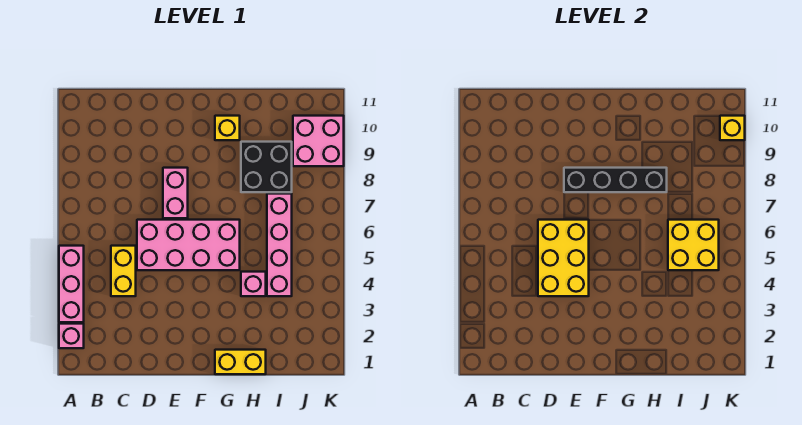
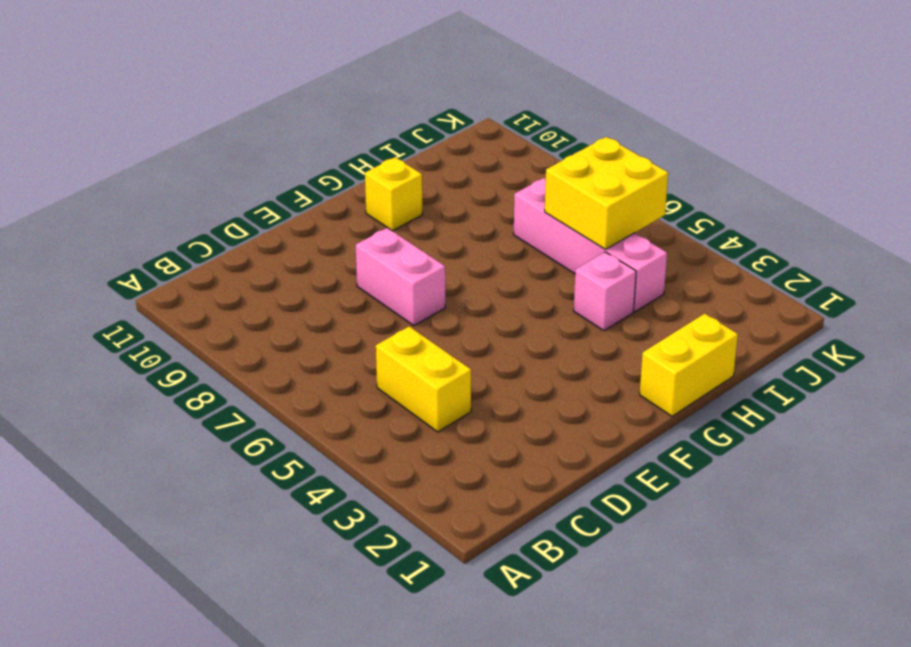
none -> pink 1x1 brick [59,324,84,348]
none -> pink 1x3 brick [59,246,84,322]
none -> pink 2x4 brick [137,220,240,270]

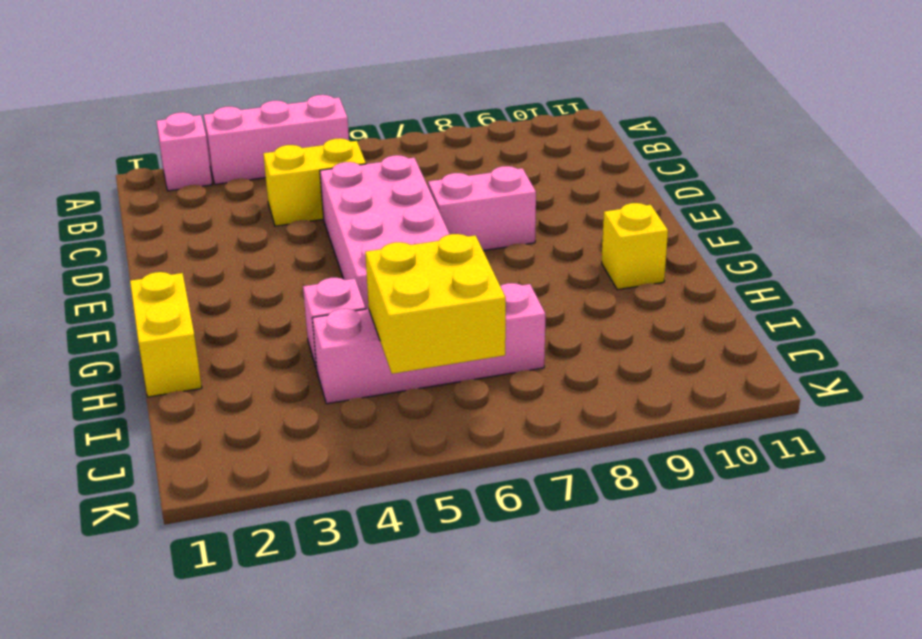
none -> black 2x2 brick [241,142,292,192]
none -> pink 2x2 brick [293,116,344,166]
none -> yellow 2x3 brick [538,220,589,296]

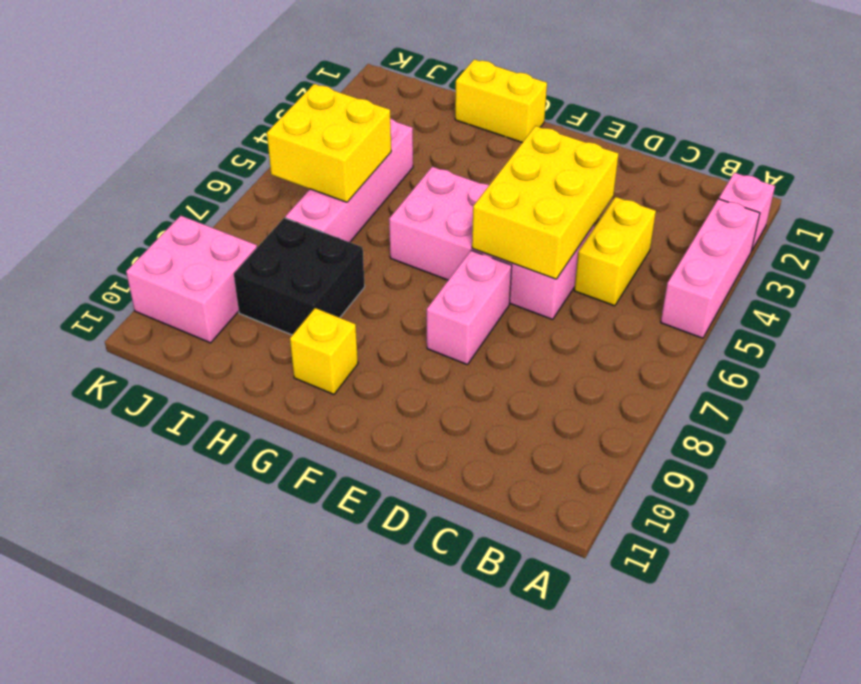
none -> pink 1x1 brick [241,272,266,296]
none -> black 1x4 brick [564,168,667,192]
none -> yellow 1x1 brick [720,116,745,140]

